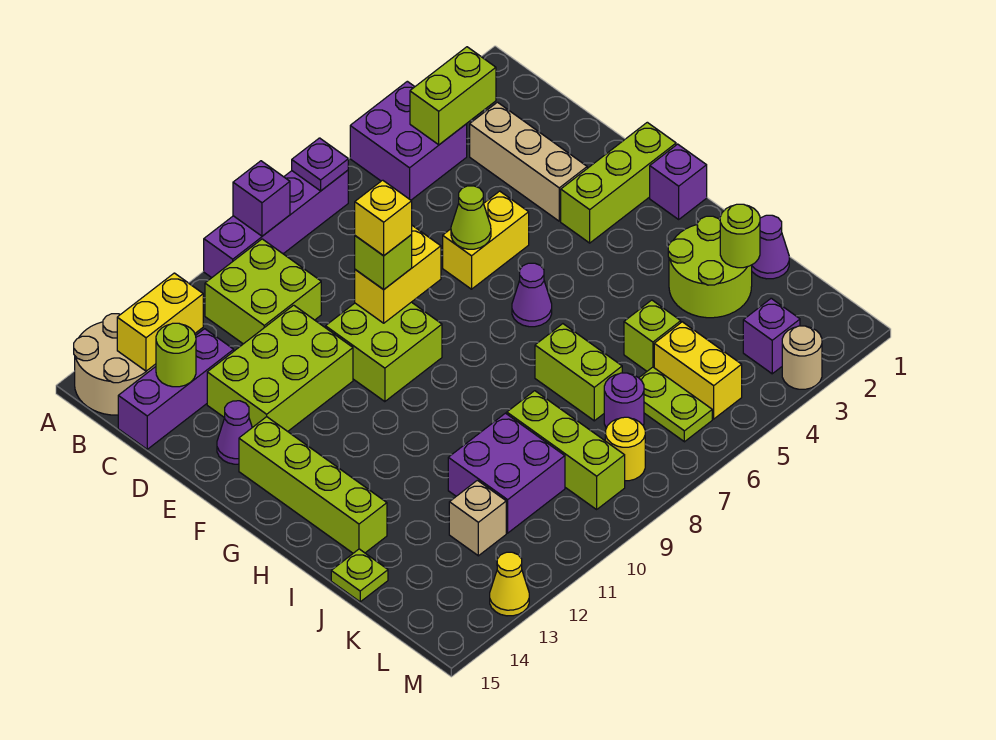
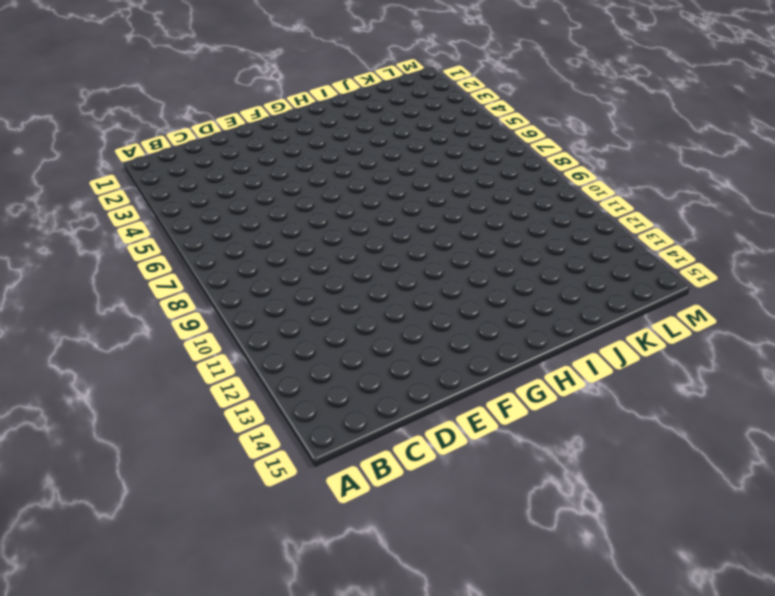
none -> purple 2x2 brick [350,81,467,200]
none -> purple 1x4 brick [204,170,348,278]
none -> tan 2x2 round brick [74,314,156,415]
none -> lime 2x2 brick [205,239,321,344]

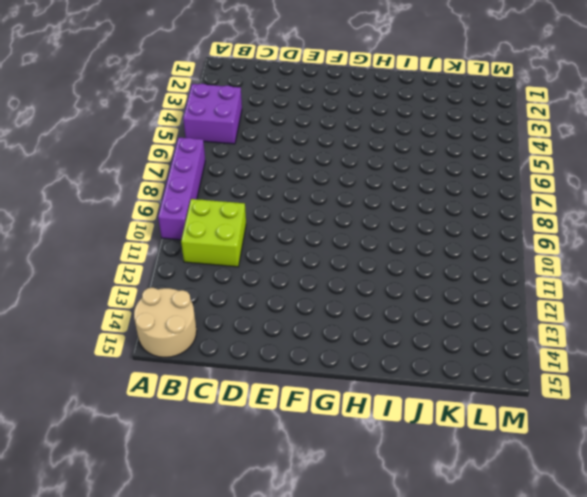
none -> tan 1x3 brick [470,102,587,221]
none -> purple 1x3 brick [118,329,234,449]
none -> lime 2x3 brick [207,305,353,431]
none -> yellow 1x2 brick [443,191,529,289]

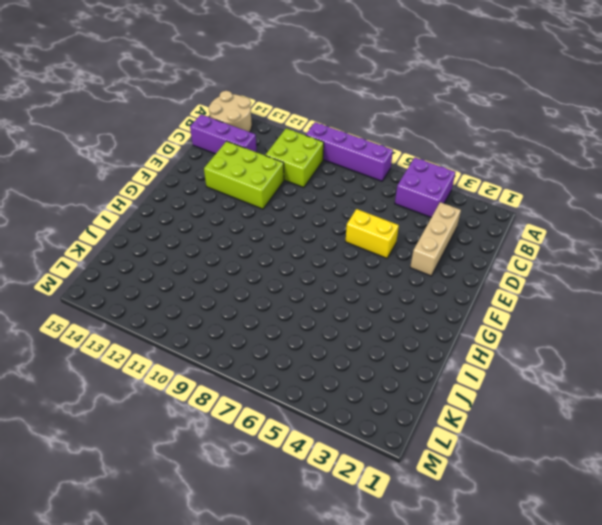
none -> lime 2x2 brick [326,302,442,402]
none -> purple 1x1 cone [217,401,252,464]
none -> lime 1x3 brick [561,122,676,243]
none -> lime 1x4 brick [239,417,387,553]

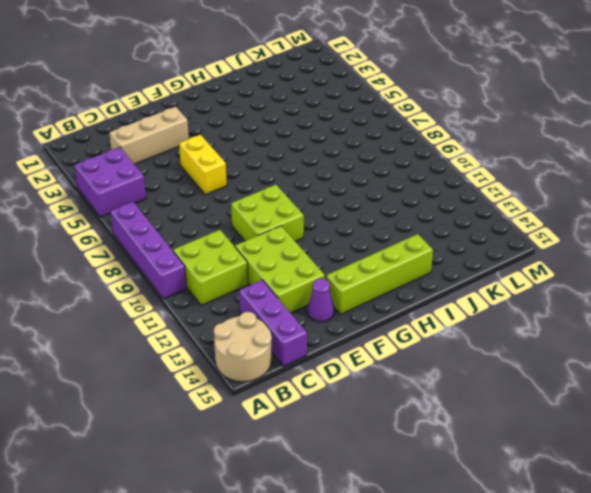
none -> lime 1x3 brick [561,122,676,243]
none -> purple 1x1 brick [650,144,707,219]
none -> purple 1x1 cone [512,263,552,327]
none -> lime 2x2 round brick [668,216,752,318]

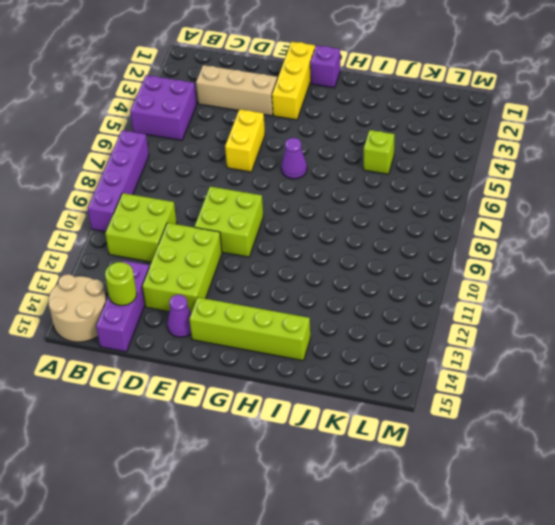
yellow 1x3 brick [272,42,315,120] -> lime 1x3 brick [561,122,676,243]
none -> lime 2x2 round brick [668,216,752,318]
none -> lime 1x2 brick [535,324,622,421]
none -> purple 1x1 cone [752,215,789,279]
none -> lime 1x3 brick [507,391,625,509]

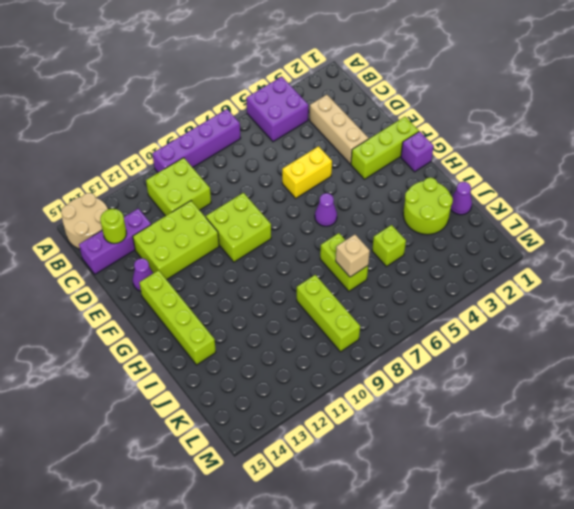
tan 1x1 brick [336,235,370,277] -> tan 1x1 brick moved to [449,480,506,556]
none -> purple 2x2 brick [448,413,565,533]
none -> lime 1x1 plate [331,549,388,602]
none -> yellow 1x2 brick [654,322,742,419]
none -> lime 1x2 plate [639,367,712,442]

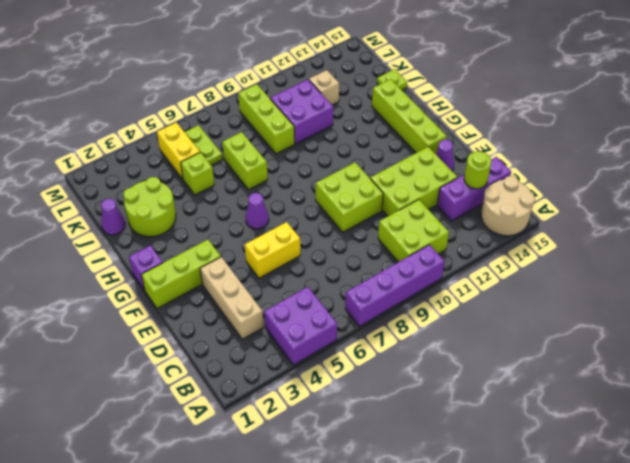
none -> purple 1x1 round brick [604,373,644,428]
none -> purple 1x1 brick [743,298,800,374]
none -> yellow 1x1 round brick [605,417,645,481]
none -> tan 1x1 round brick [782,326,822,389]

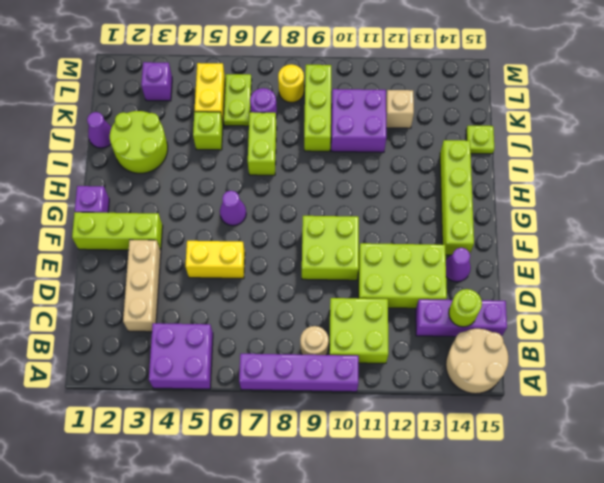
tan 1x1 round brick [300,326,329,355] -> tan 1x1 round brick moved to [782,326,822,389]
none -> yellow 1x1 cone [490,552,529,616]
none -> purple 1x1 plate [292,138,348,191]
none -> purple 1x1 brick [233,161,290,236]
none -> lime 1x2 brick [410,47,496,145]

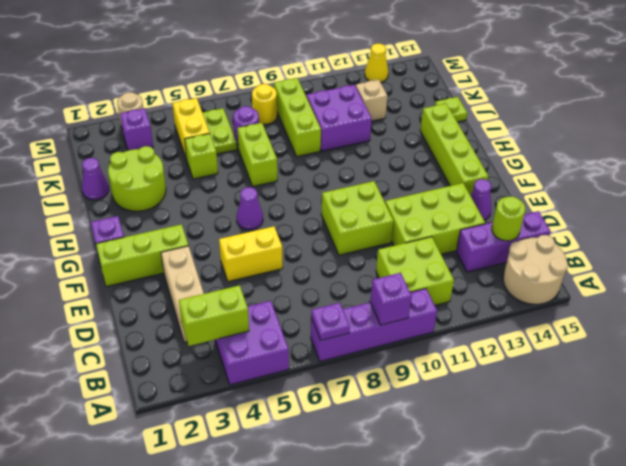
none -> yellow 1x2 brick [117,273,203,371]
none -> lime 1x1 cone [451,186,491,249]
none -> yellow 1x2 brick [355,226,441,323]
none -> lime 1x1 round brick [720,204,760,268]

